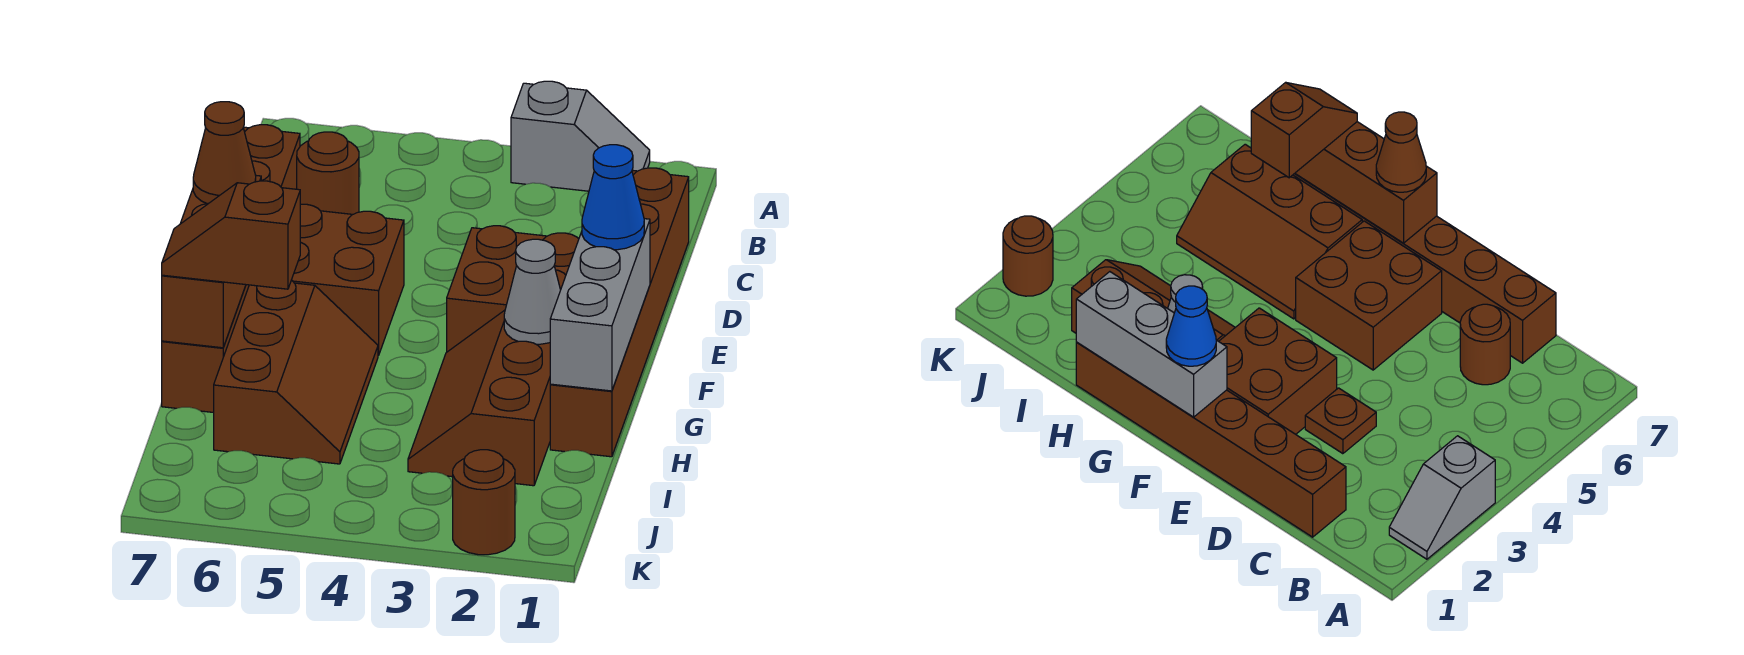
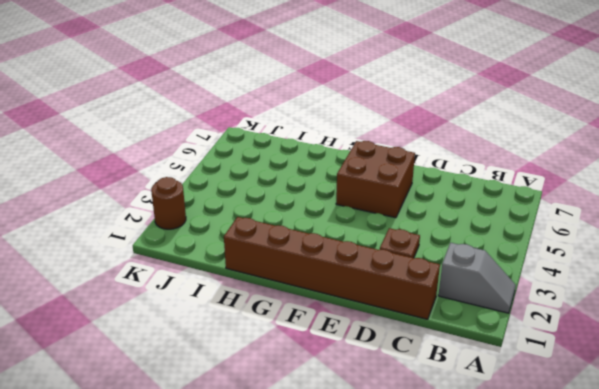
grey 1x2 slope [438,243,516,313] -> grey 1x2 slope turned to [511,81,650,191]
none -> brown 1x1 round brick [297,132,359,214]
none -> brown 1x6 brick [162,125,300,413]
none -> brown 2x2 brick [447,226,579,352]

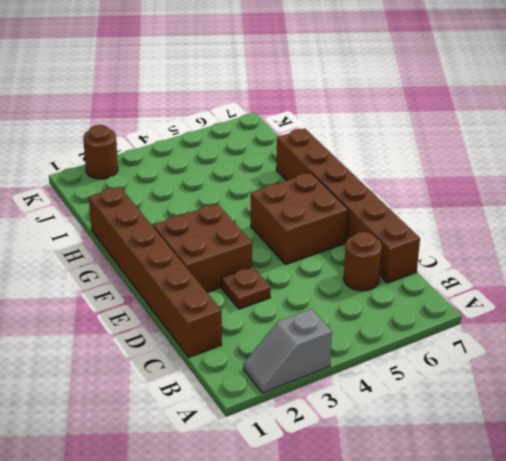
none -> brown 2x3 slope [408,310,550,486]
none -> brown 2x3 slope [214,280,378,464]
none -> grey 1x3 brick [550,219,650,391]

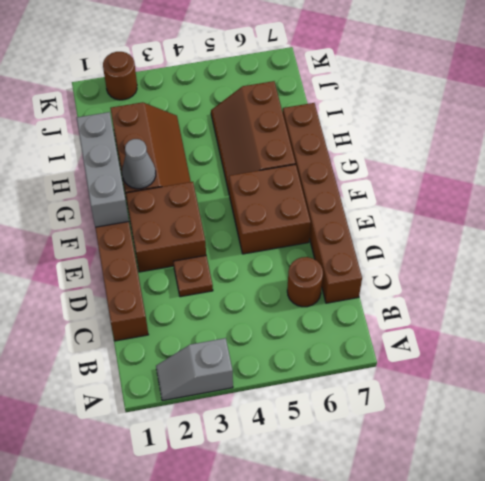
none -> brown 1x3 brick [162,176,261,348]
none -> blue 1x1 cone [582,145,644,250]
none -> brown 1x1 cone [193,102,256,204]

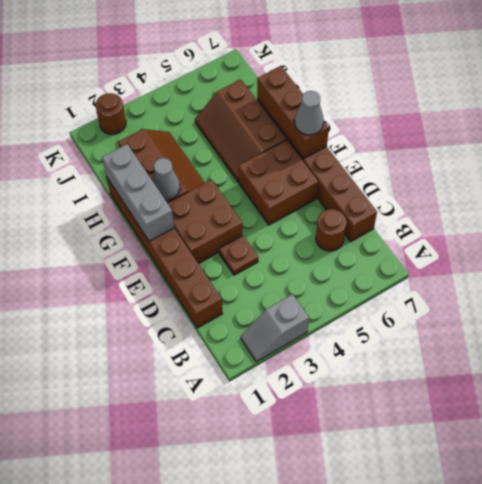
grey 1x1 cone [295,91,324,135] -> brown 1x1 cone [193,102,256,204]
none -> blue 1x1 cone [582,145,644,250]
none -> brown 1x2 slope [162,181,300,289]

